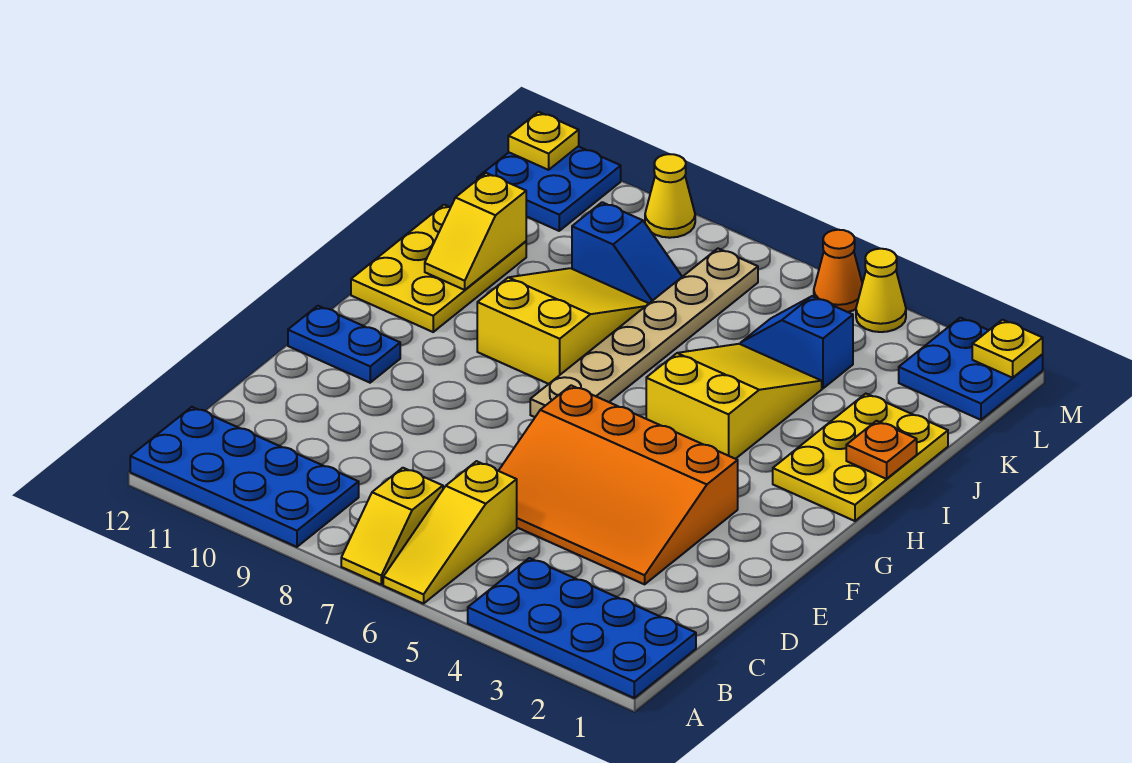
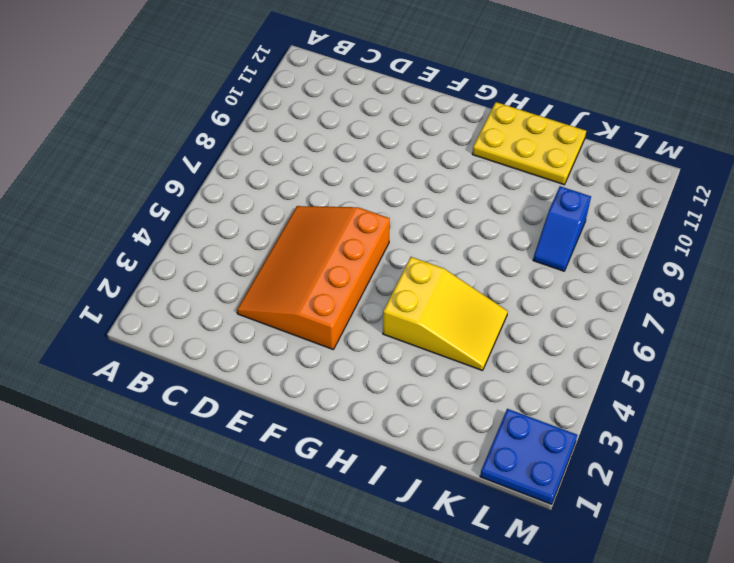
none -> blue 2x4 plate [468,558,696,698]
none -> yellow 1x3 slope [383,461,517,604]
none -> yellow 1x2 slope [341,468,443,585]

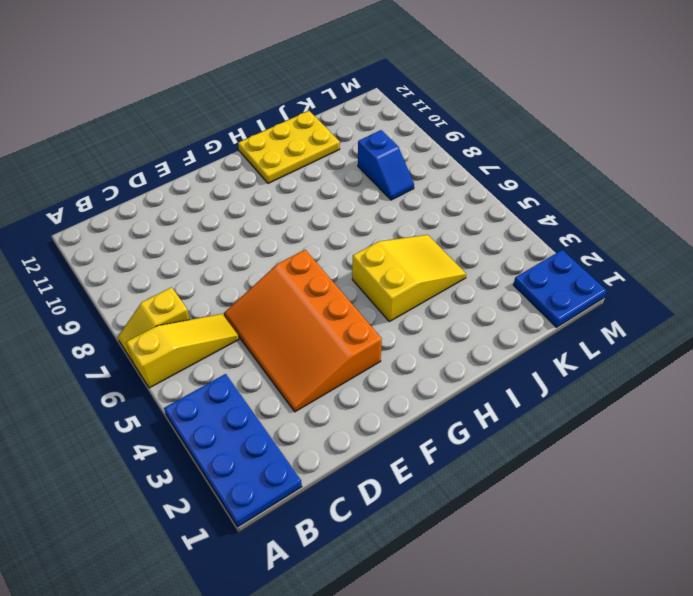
yellow 1x3 slope [126,314,239,388] -> yellow 1x3 slope turned to [383,461,517,604]
none -> blue 2x4 plate [130,407,359,547]
none -> blue 1x2 plate [288,306,400,383]
none -> tan 1x6 plate [530,249,758,417]

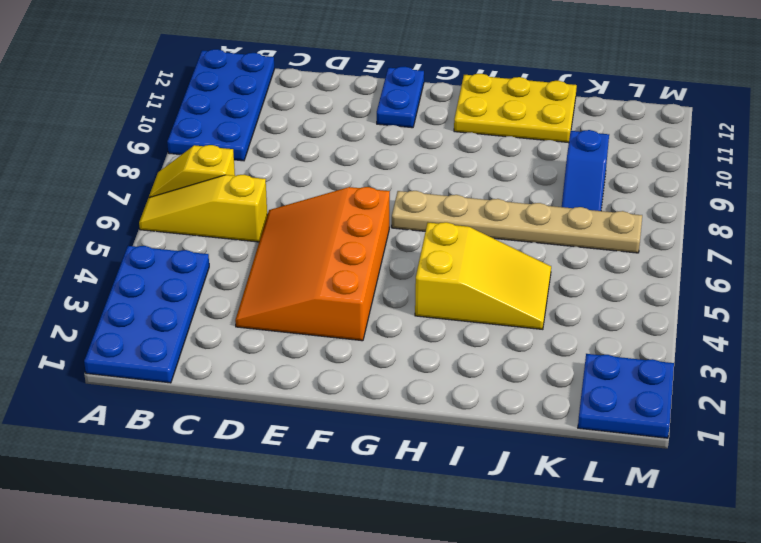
none -> yellow 2x3 plate [773,394,948,521]
none -> yellow 2x3 slope [477,268,649,384]
none -> blue 1x2 slope [741,296,853,388]

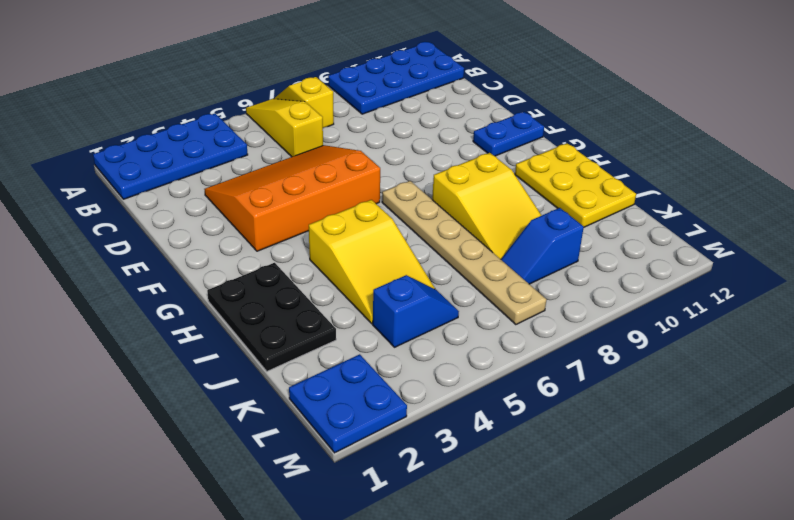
black 2x3 plate [207,263,336,371] -> yellow 2x3 plate [773,394,948,521]
none -> blue 2x2 plate [477,146,621,231]
none -> yellow 1x1 cone [856,249,906,332]
none -> orange 1x1 cone [814,230,862,312]

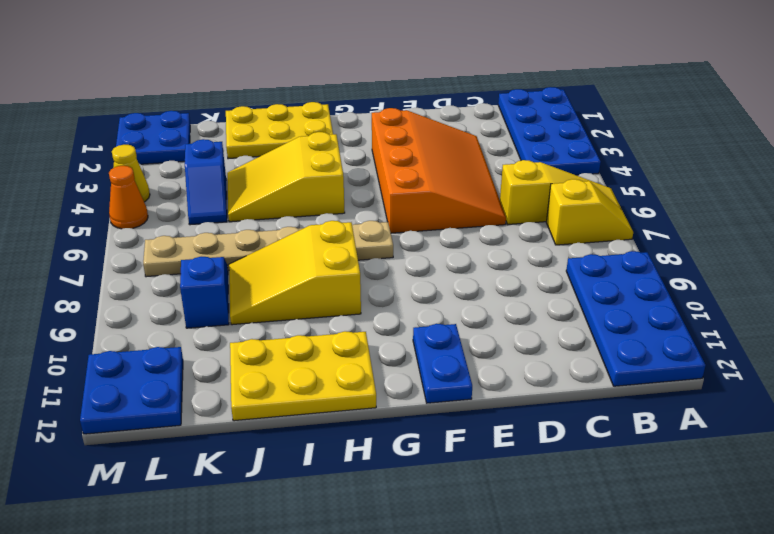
none -> yellow 1x1 cone [645,154,695,238]
none -> orange 1x1 plate [846,421,917,479]
none -> yellow 1x2 slope [425,173,526,290]

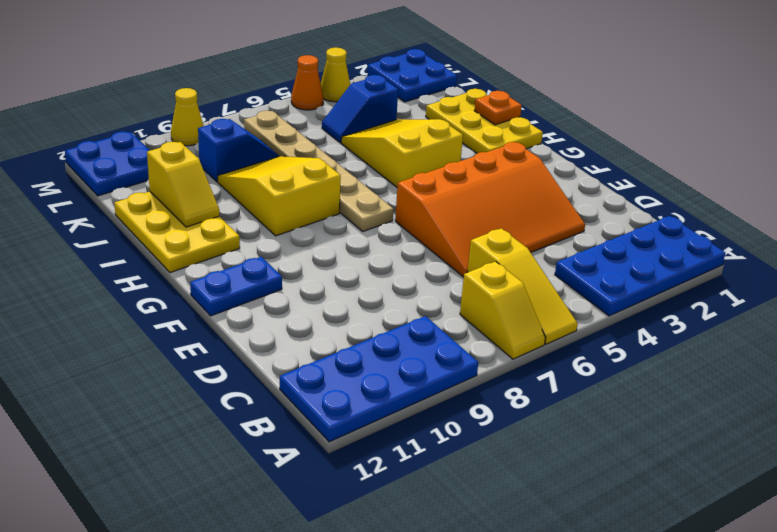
none -> yellow 1x1 plate [972,320,1043,378]
none -> yellow 1x1 plate [508,112,579,170]

